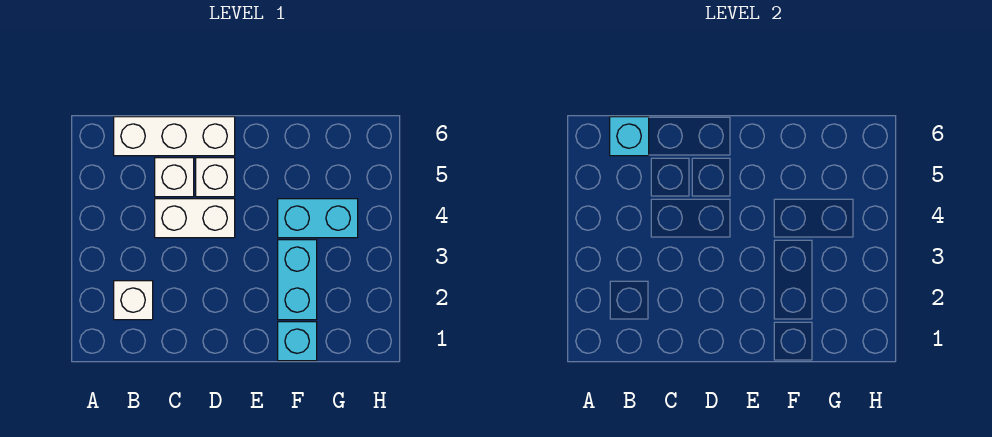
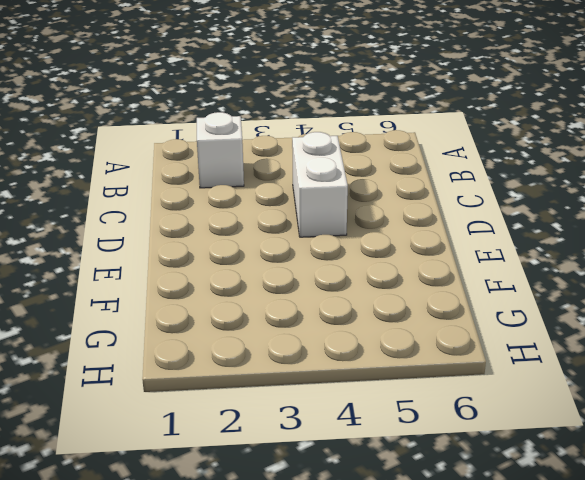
none -> white 1x3 brick [114,117,235,156]
none -> white 1x1 brick [155,158,194,197]

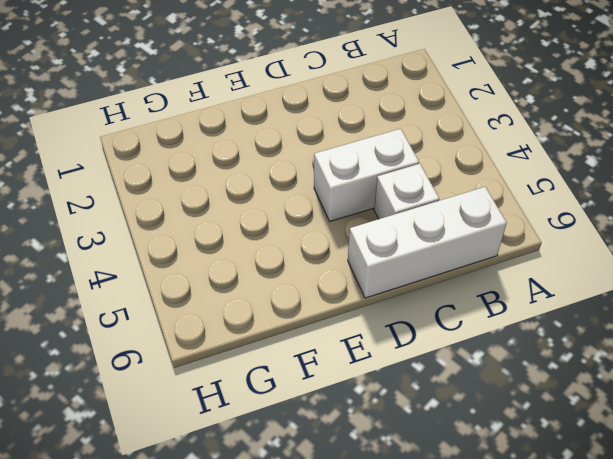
none -> white 1x1 brick [114,281,153,320]
none -> white 1x1 brick [196,158,235,197]

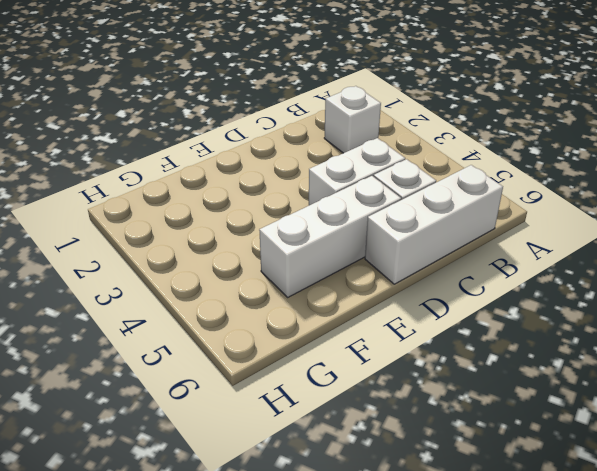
white 1x3 brick [259,176,401,297] -> white 1x1 brick [196,158,235,197]
none -> cyan 1x1 brick [278,322,317,361]
none -> cyan 1x2 brick [278,240,317,320]

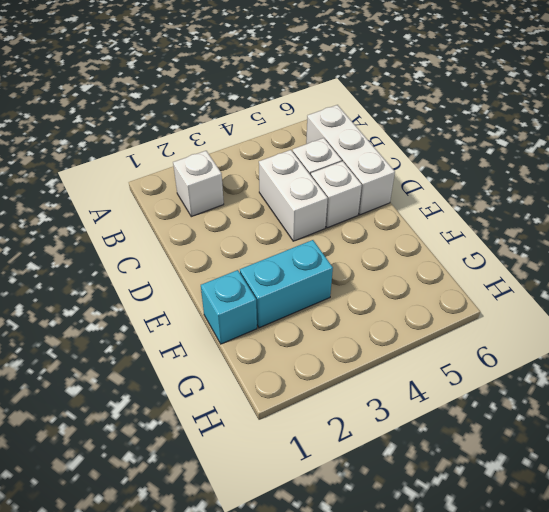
none -> cyan 1x2 brick [278,199,358,238]
none -> cyan 1x1 brick [610,117,649,156]

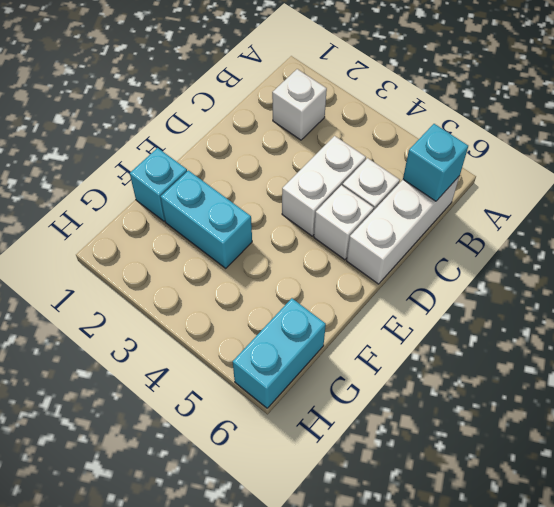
cyan 1x2 brick [233,298,326,408] -> cyan 1x2 brick moved to [278,199,358,238]

